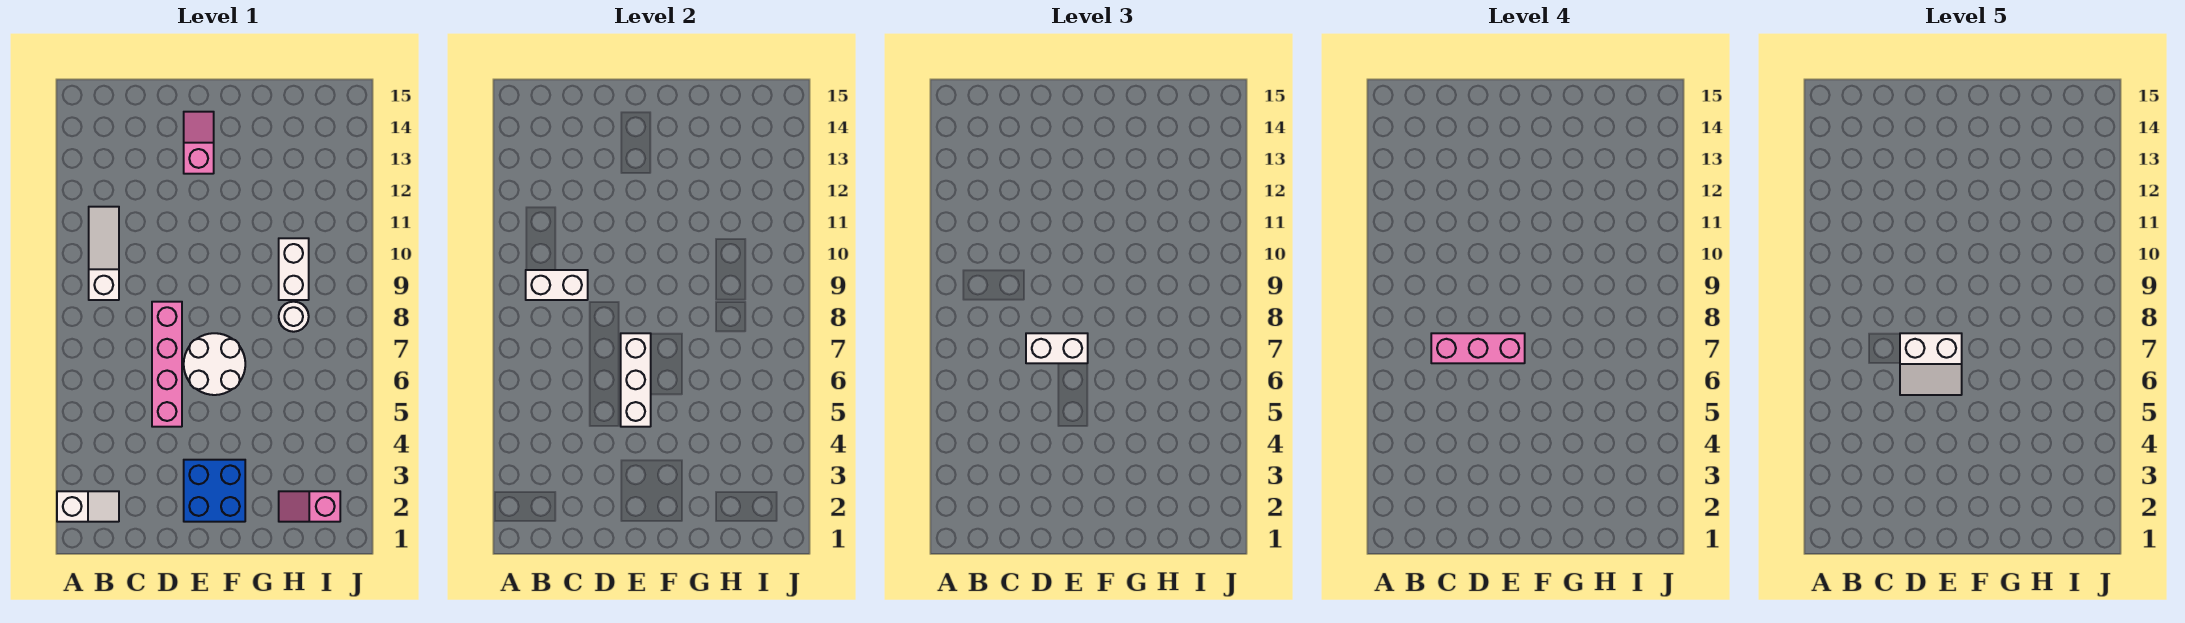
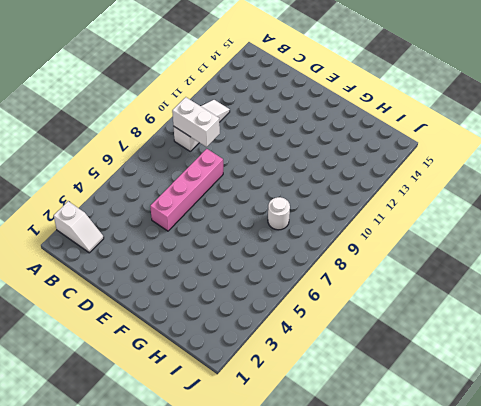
none -> blue 2x2 brick [184,460,245,522]
none -> white 2x2 round brick [184,333,245,395]
none -> pink 1x2 slope [184,112,214,174]

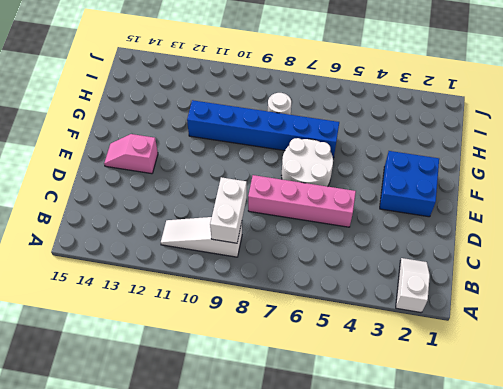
blue 1x6 brick [187,100,339,158] -> none
none -> pink 1x2 slope [279,491,340,522]
none -> white 1x2 brick [279,238,309,300]
none -> white 1x3 brick [621,333,651,427]

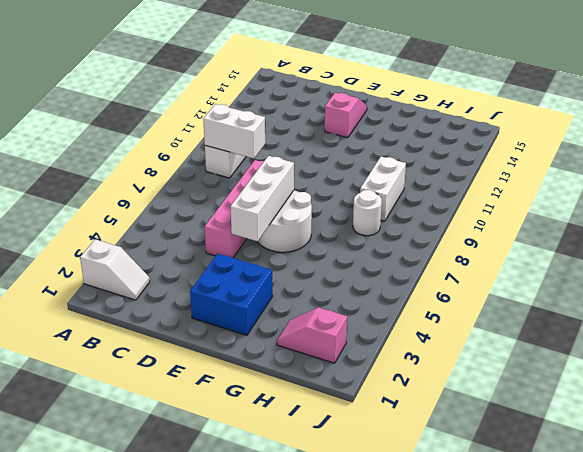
none -> white 1x2 brick [1026,333,1088,363]
none -> pink 1x3 brick [1431,333,1525,363]
none -> white 2x2 slope [1900,333,1962,395]

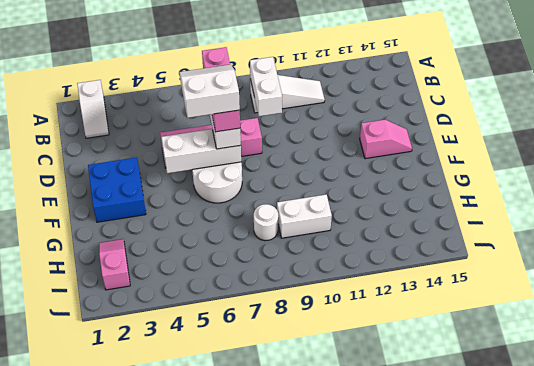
white 2x2 slope [179,64,240,118] -> white 2x2 slope turned to [1900,333,1962,395]

